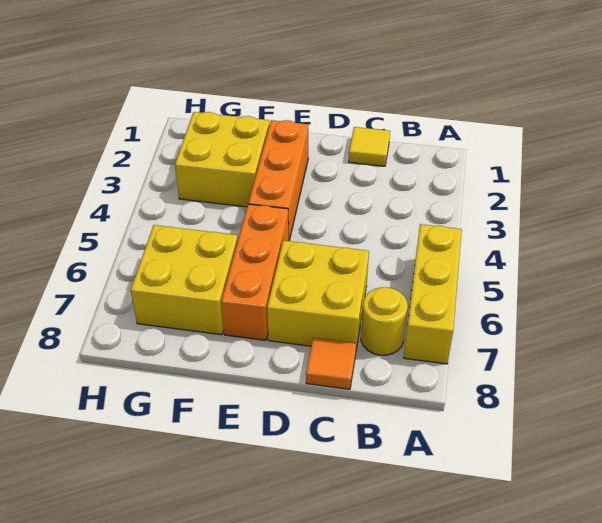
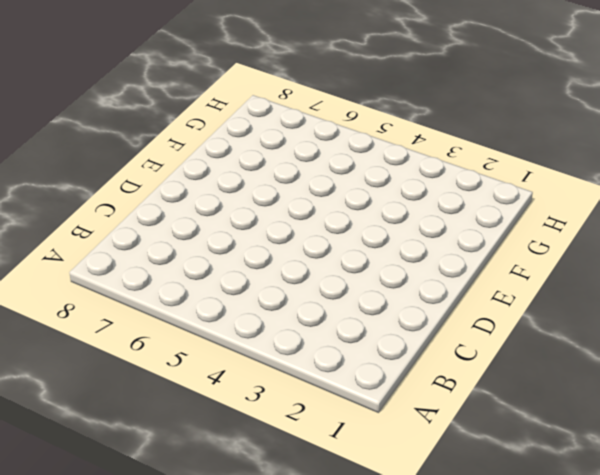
none -> yellow 1x3 brick [404,224,462,364]
none -> yellow 1x1 round brick [361,287,408,355]

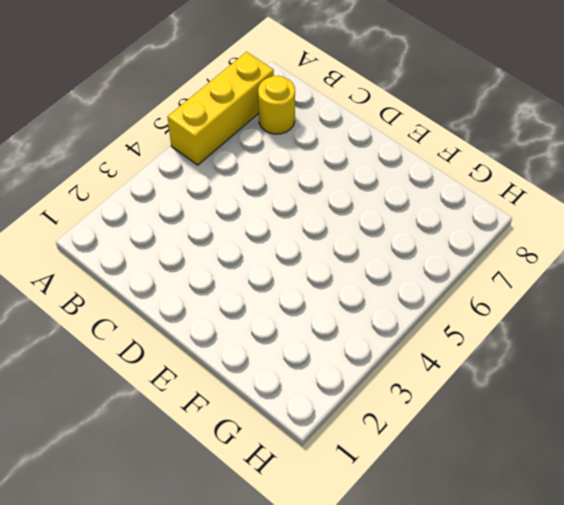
none -> yellow 1x1 tile [349,127,390,166]
none -> yellow 2x2 brick [267,240,369,349]

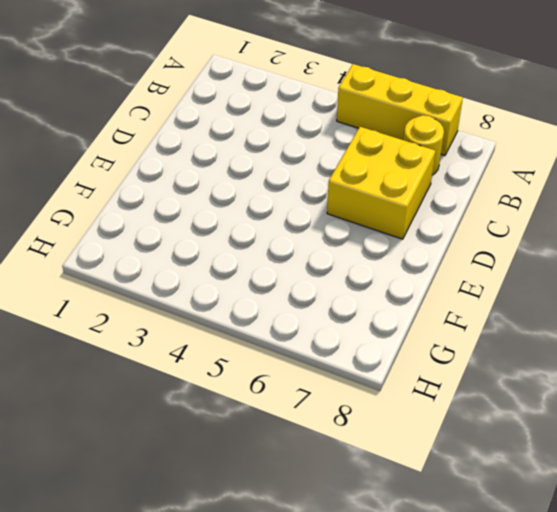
none -> yellow 1x1 tile [349,127,390,166]
none -> orange 1x1 tile [306,338,356,389]

